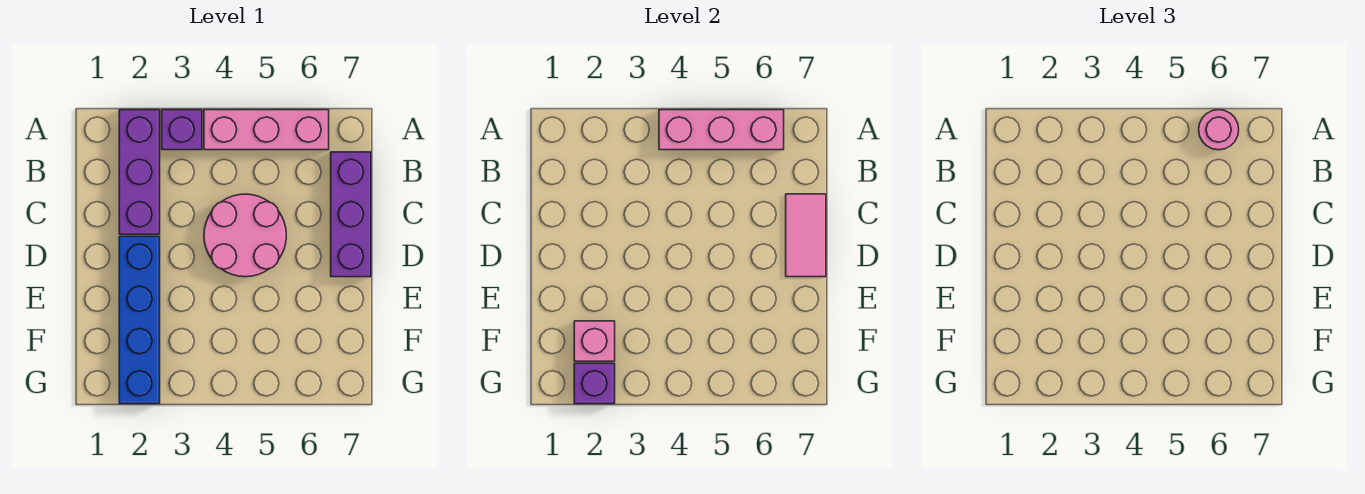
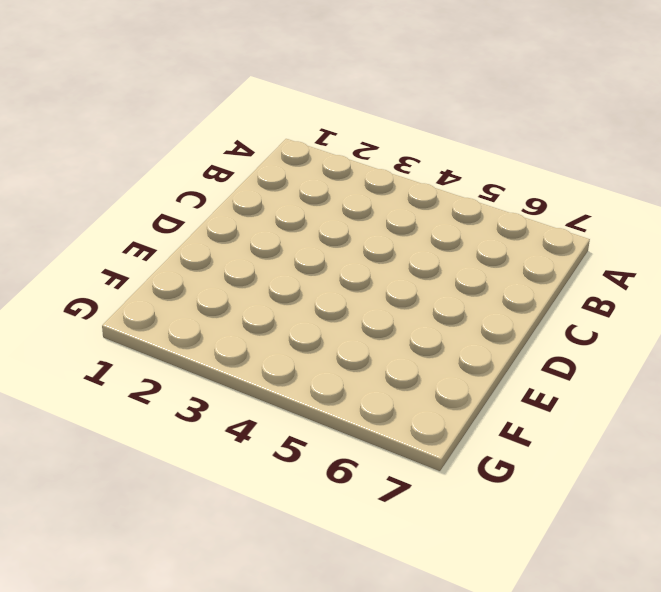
none -> purple 1x3 brick [119,110,160,234]
none -> purple 1x1 brick [162,110,202,150]

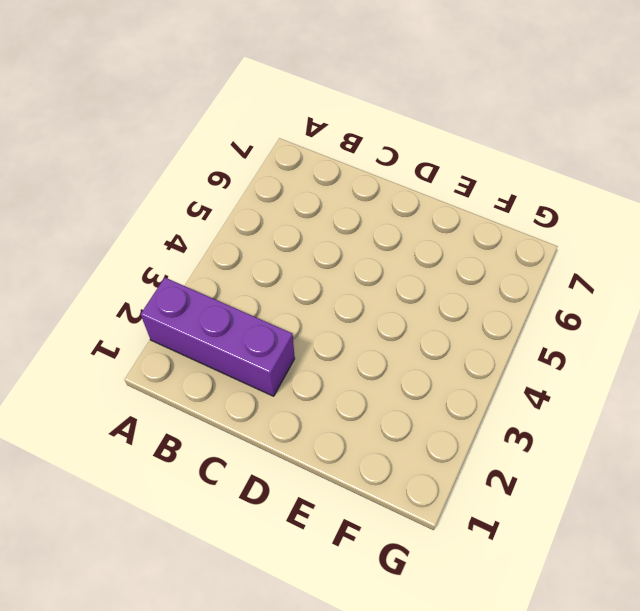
none -> purple 1x1 brick [162,110,202,150]
none -> pink 1x3 brick [204,110,329,150]

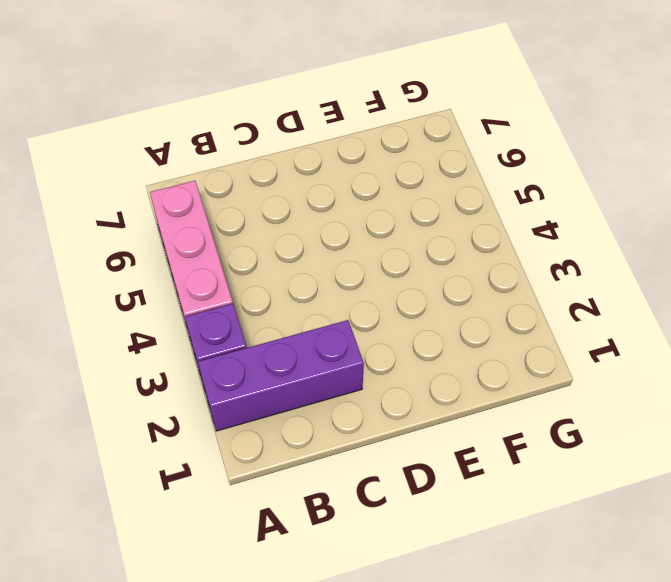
none -> purple 1x3 brick [331,152,371,277]
none -> pink 2x2 round brick [204,194,286,277]

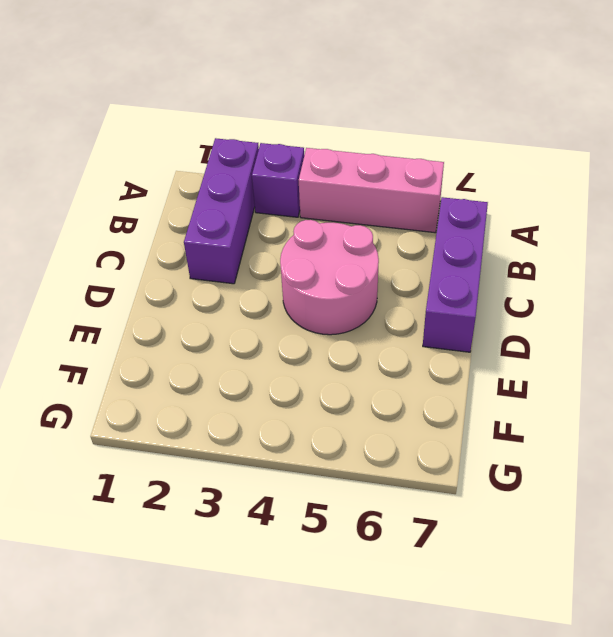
none -> blue 1x4 brick [119,236,160,404]
none -> pink 1x3 brick [659,110,784,150]

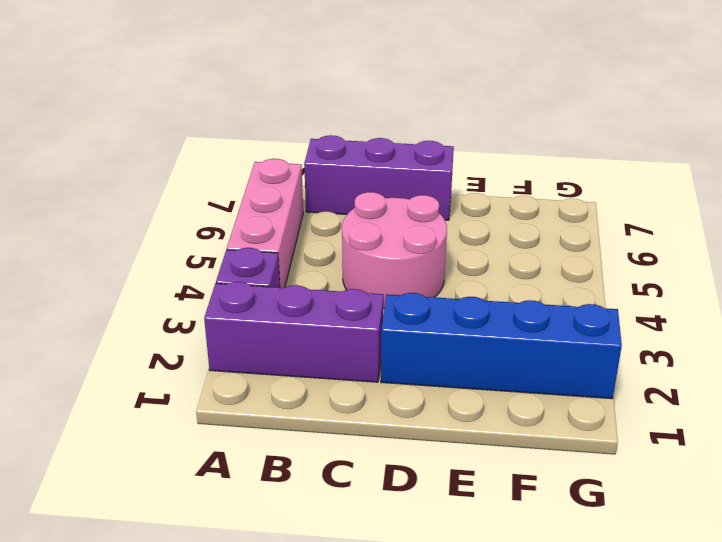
none -> pink 1x3 brick [659,110,784,150]
none -> pink 1x2 tile [786,194,826,277]

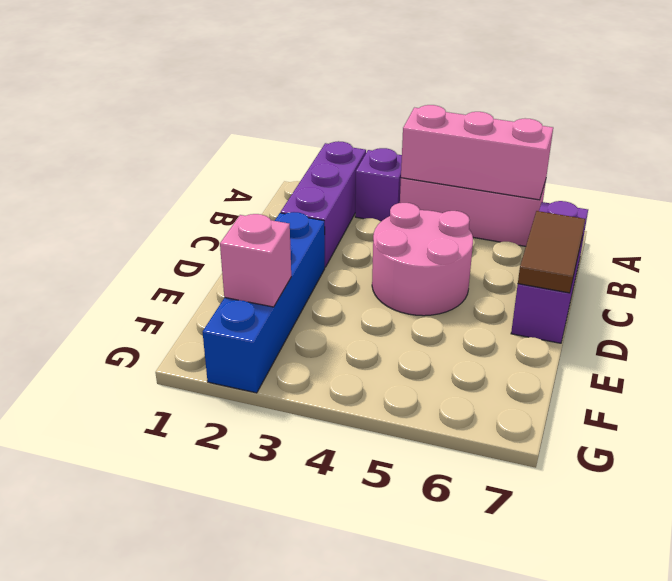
brown 1x2 tile [518,211,585,293] -> pink 1x2 tile [786,194,826,277]
none -> purple 1x1 brick [574,363,615,404]
none -> pink 1x1 round brick [1199,110,1239,150]

